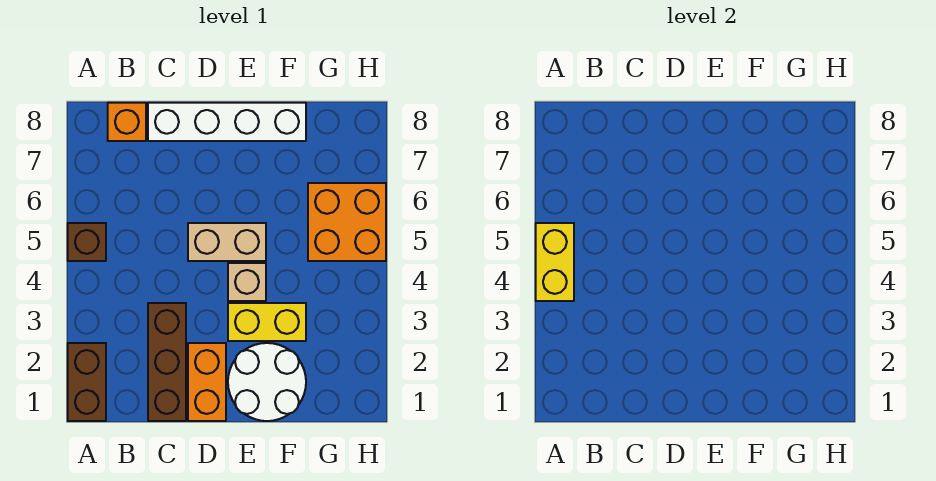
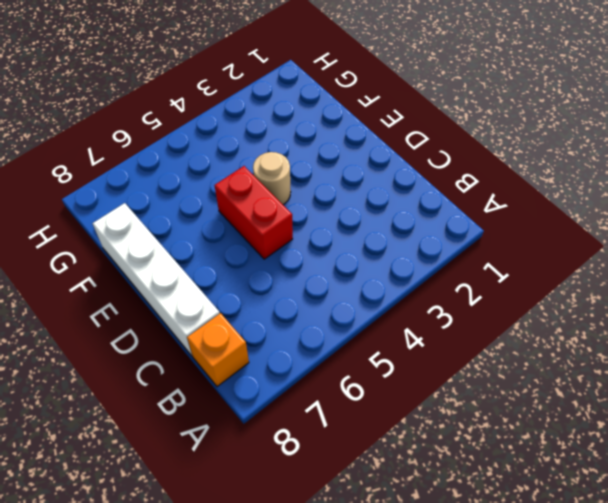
red 1x2 brick [214,166,293,259] -> tan 1x2 brick [188,223,266,261]
tan 1x1 round brick [253,152,291,205] -> tan 1x1 brick [228,263,266,301]
none -> brown 1x2 brick [68,343,106,421]
none -> brown 1x1 brick [68,223,106,261]
none -> brown 1x3 brick [148,303,186,421]

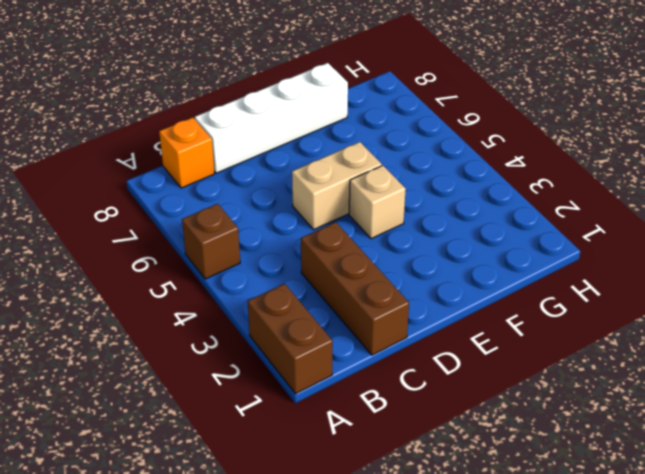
none -> orange 1x2 brick [188,343,226,421]
none -> white 2x2 round brick [228,343,306,421]
none -> yellow 1x2 brick [228,303,306,341]

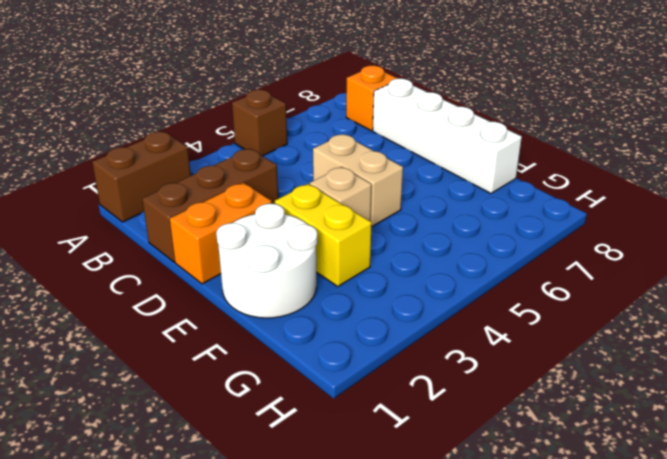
none -> orange 2x2 brick [308,183,386,261]
none -> yellow 1x2 brick [536,223,574,301]

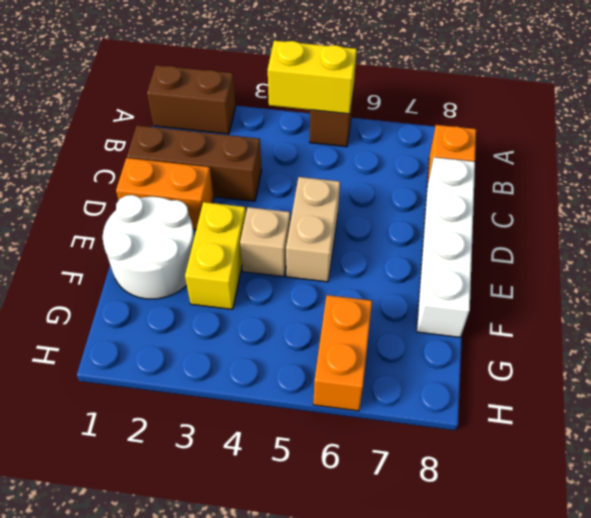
orange 1x2 brick [313,295,372,411] -> orange 2x2 brick [308,183,386,261]

